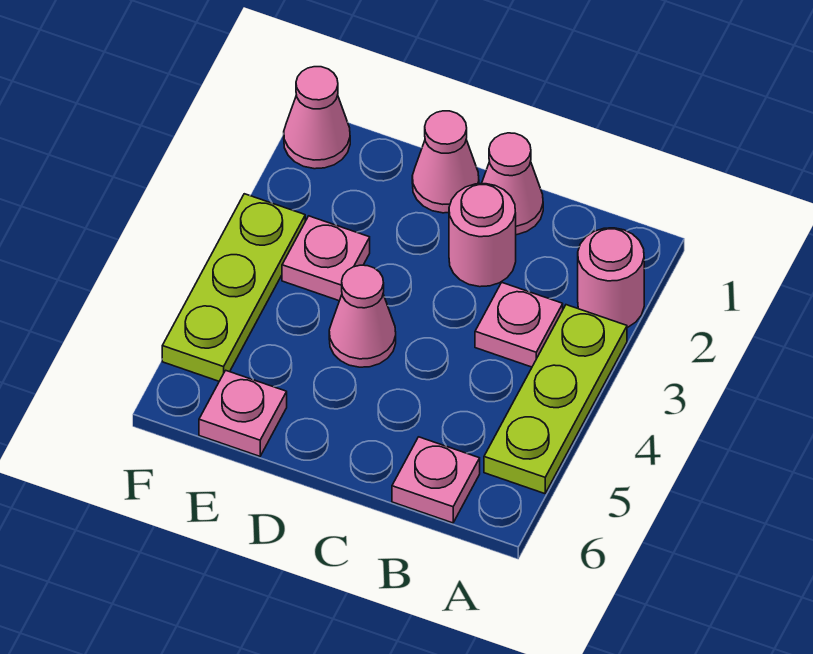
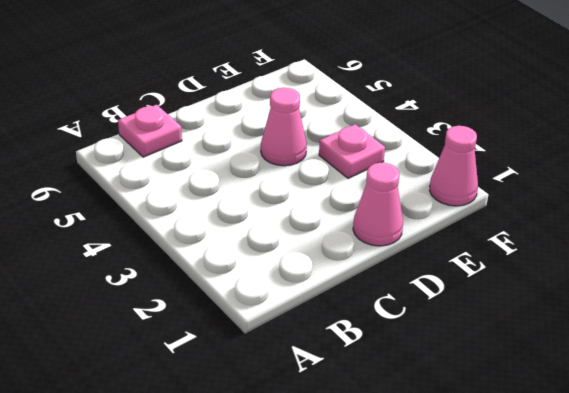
none -> pink 1x1 round brick [578,228,644,327]
none -> lime 1x3 plate [484,305,627,494]
none -> pink 1x1 plate [475,283,563,367]

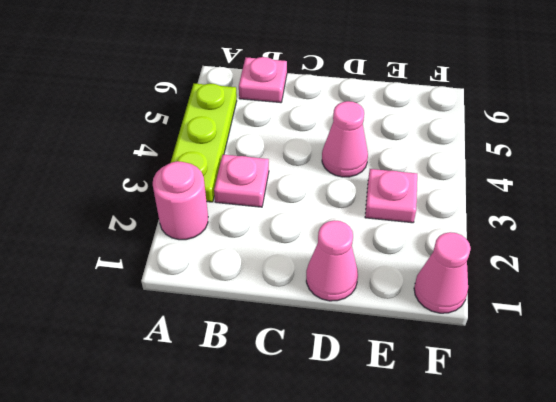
none -> pink 1x1 cone [482,133,543,235]
none -> pink 1x1 round brick [449,184,516,287]
none -> pink 1x1 plate [199,370,287,456]

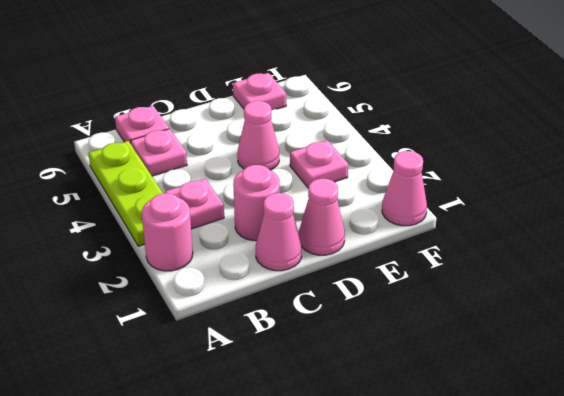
pink 1x1 plate [131,129,187,176] -> none
none -> lime 1x3 plate [162,194,305,381]

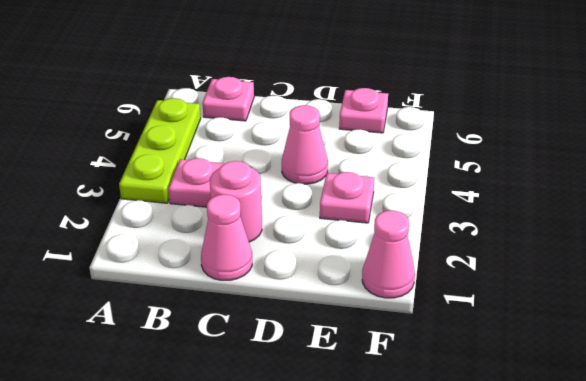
none -> pink 1x1 round brick [578,228,644,327]
none -> pink 1x1 cone [412,111,479,213]
none -> lime 1x3 plate [162,194,305,381]

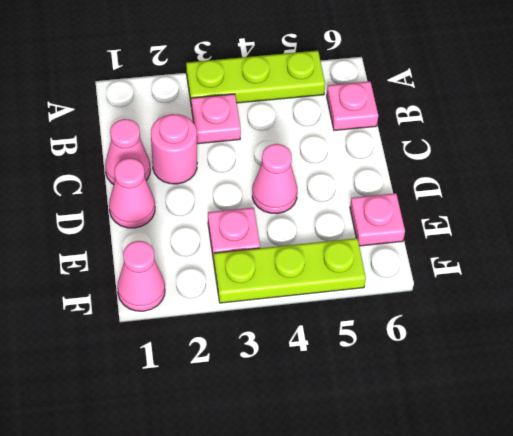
none -> pink 1x1 round brick [578,228,644,327]

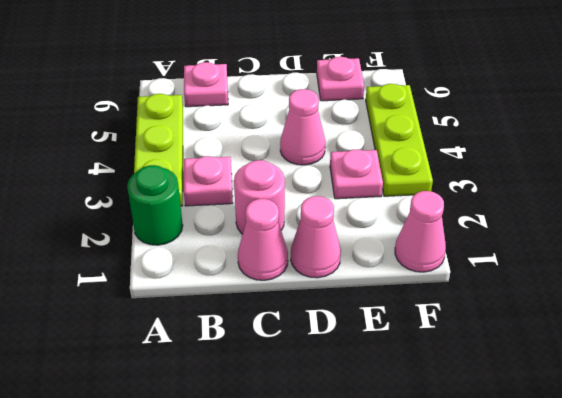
green 1x1 round brick [127,165,183,245] -> pink 1x1 round brick [578,228,644,327]

